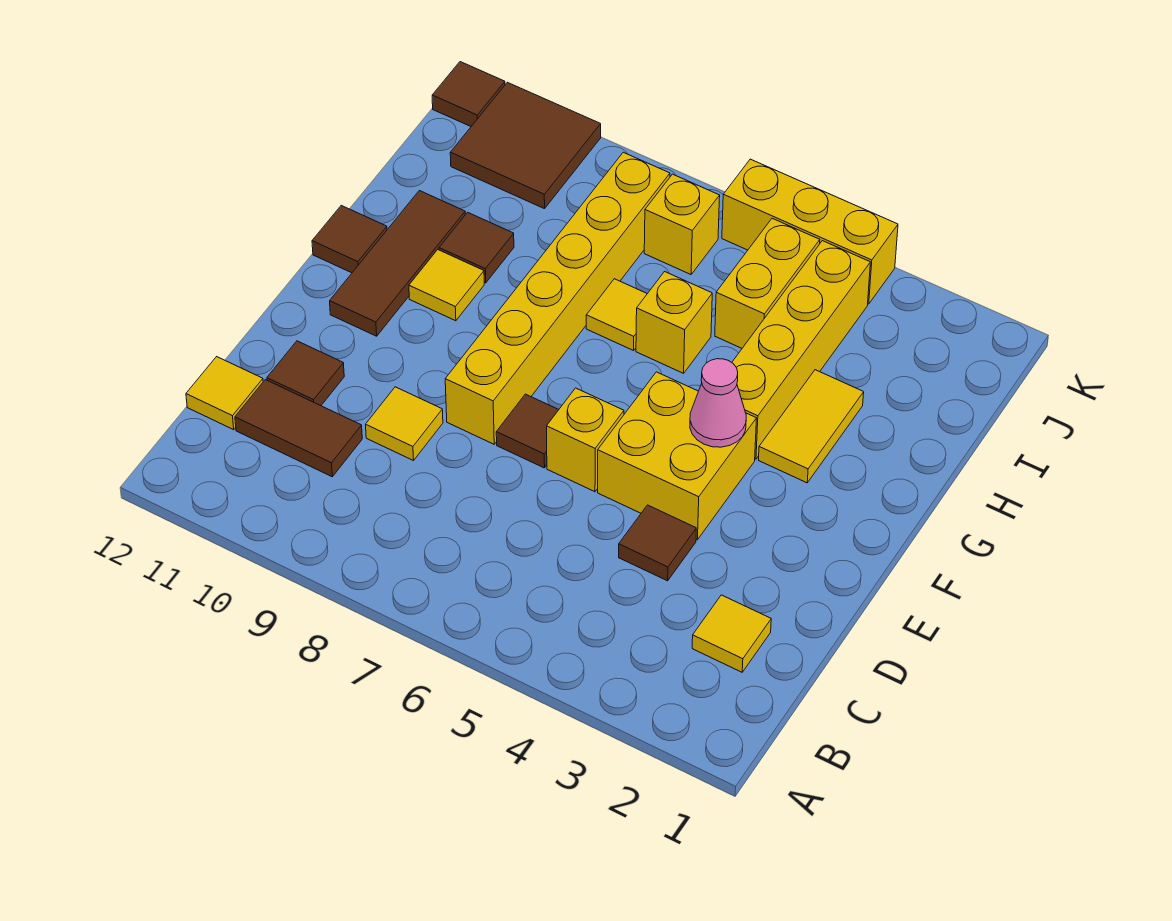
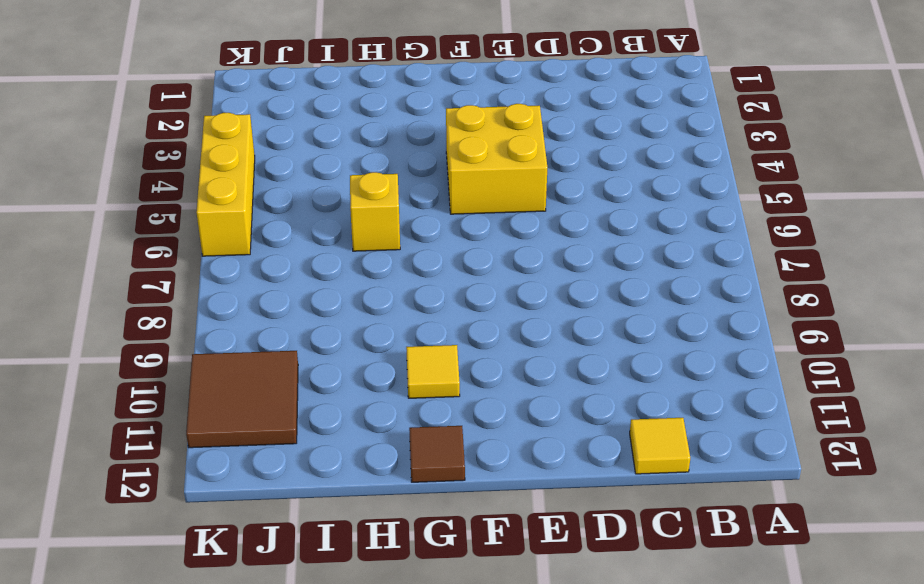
none -> yellow 1x1 tile [692,595,771,672]
none -> brown 1x2 tile [235,380,362,477]
none -> brown 1x1 tile [619,505,696,581]

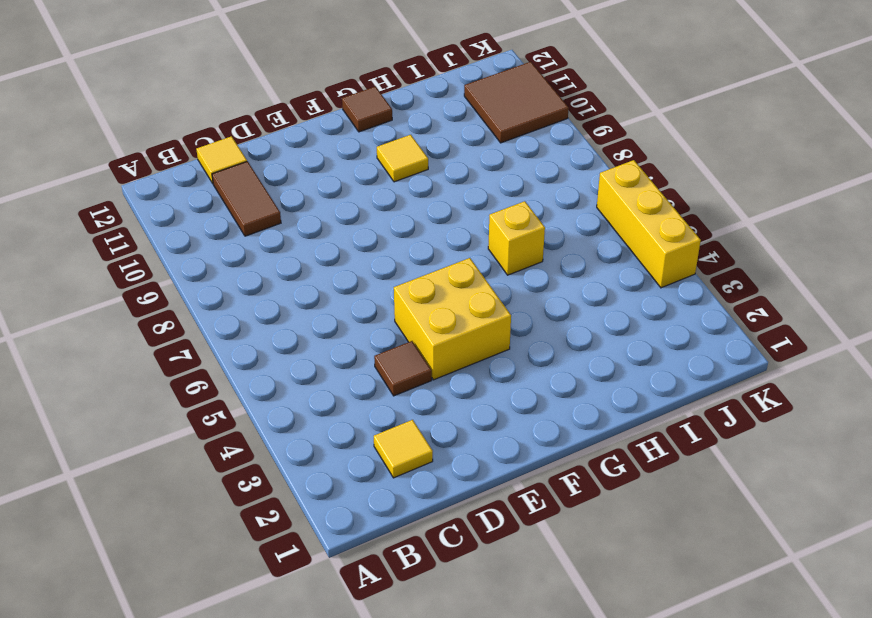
none -> yellow 1x1 tile [366,387,443,461]
none -> brown 1x1 tile [267,341,344,406]
none -> yellow 1x1 brick [547,388,624,492]

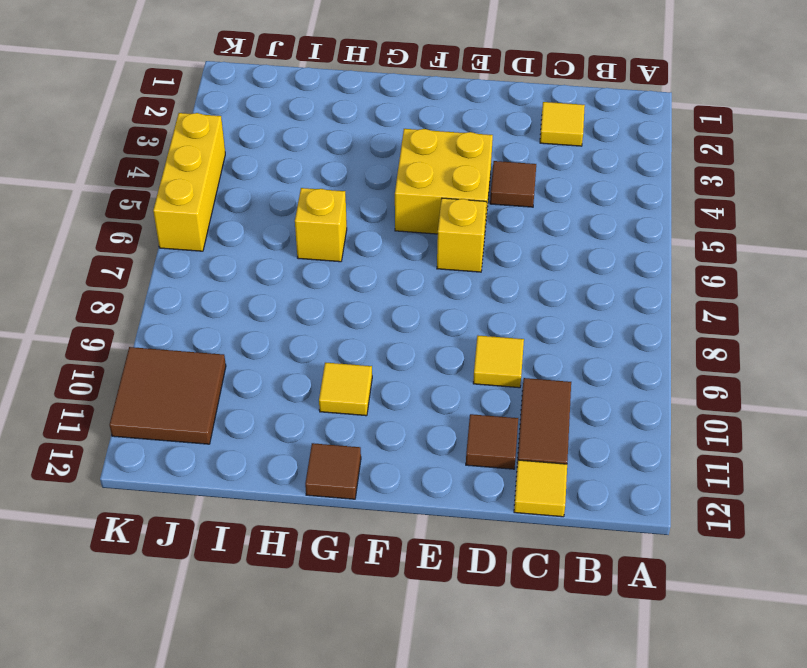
none -> brown 1x1 tile [496,394,559,468]
none -> yellow 1x6 brick [445,152,670,444]
none -> brown 1x3 tile [330,191,465,336]

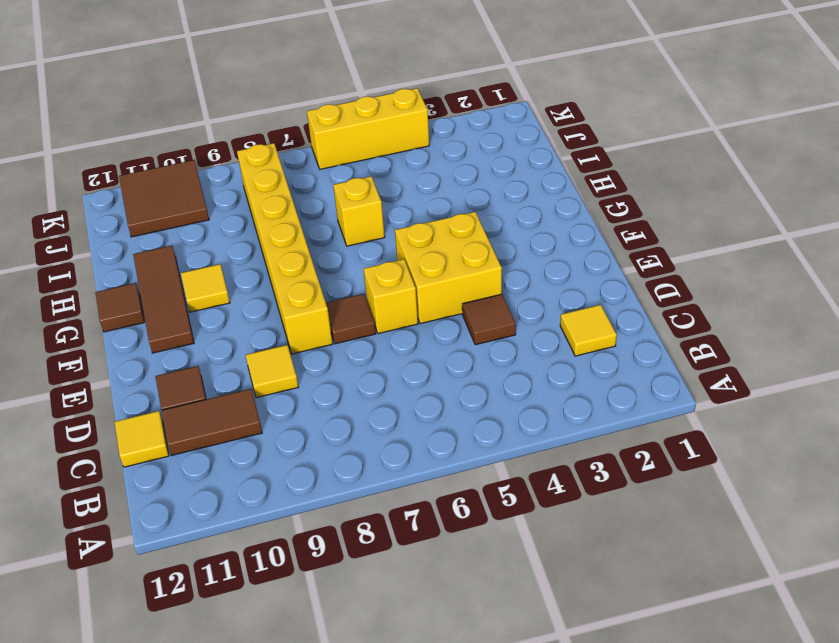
none -> yellow 1x2 tile [759,370,864,483]
none -> yellow 1x4 brick [732,241,870,459]
none -> yellow 1x1 tile [586,279,647,351]

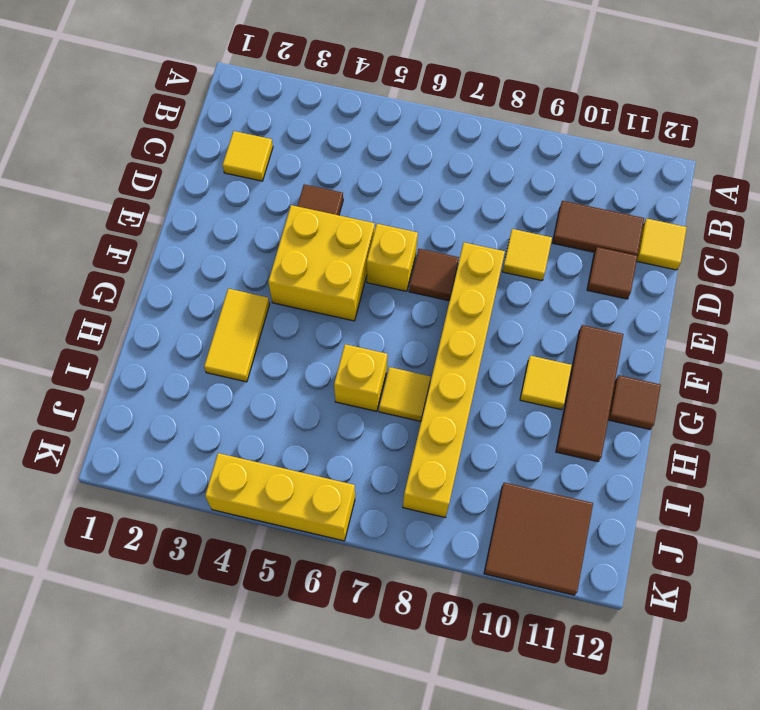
none -> yellow 1x4 brick [732,241,870,459]
none -> brown 1x1 tile [439,212,514,283]
none -> yellow 1x2 brick [715,218,820,348]

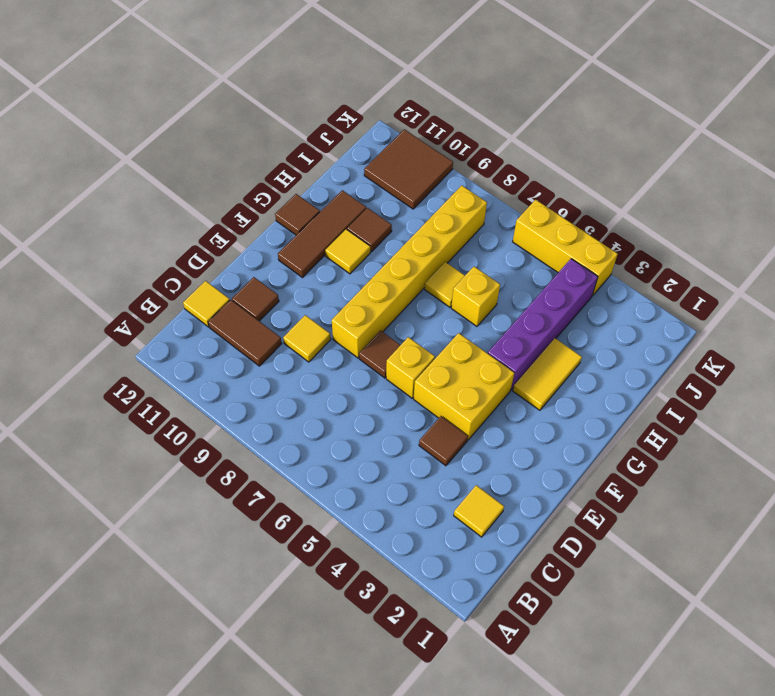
purple 1x4 brick [488,259,598,390] -> yellow 1x4 brick [732,241,870,459]
none -> yellow 1x2 brick [715,218,820,348]
none -> yellow 1x1 brick [644,174,720,274]
none -> brown 1x1 tile [432,62,505,126]

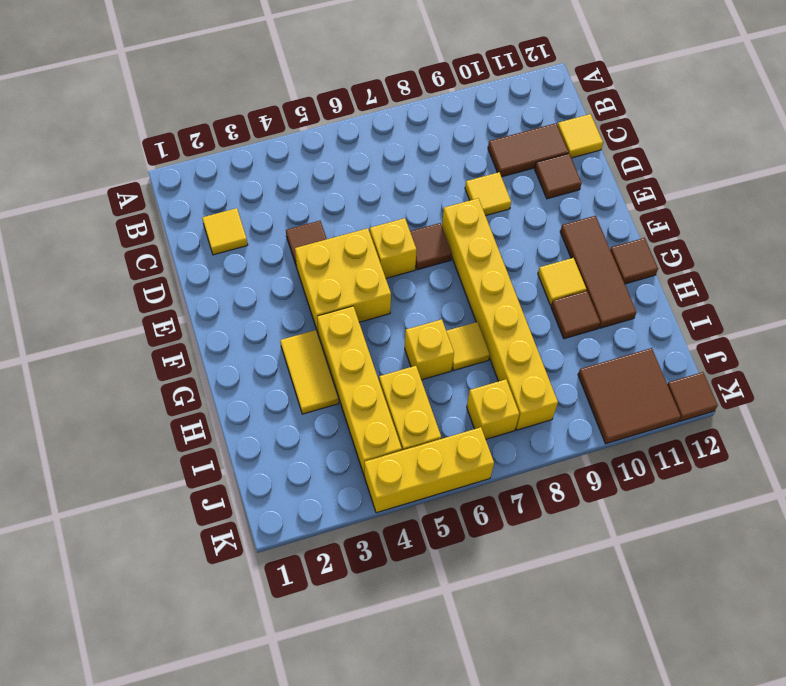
none -> pink 1x1 cone [690,359,746,447]

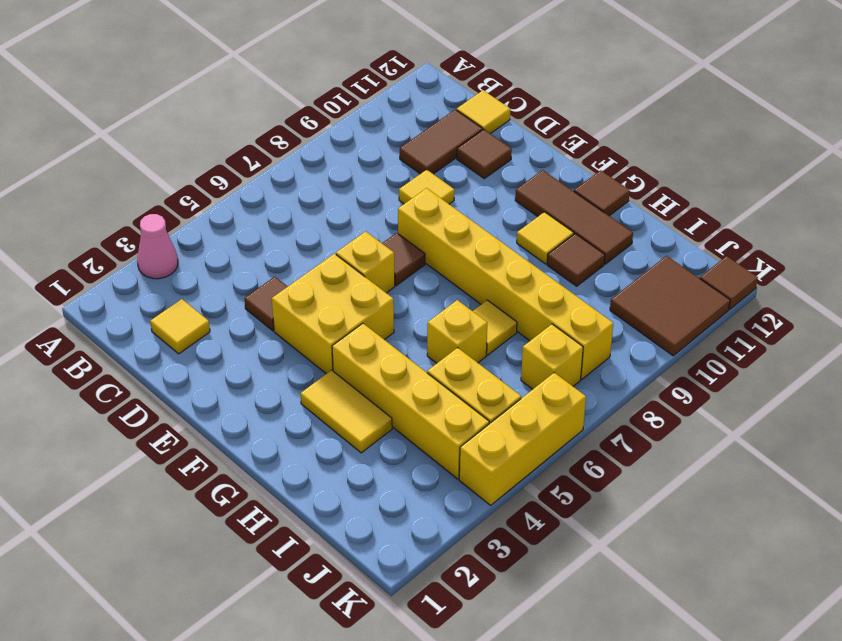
pink 1x1 cone [137,214,178,279] -> pink 1x1 cone moved to [690,359,746,447]

